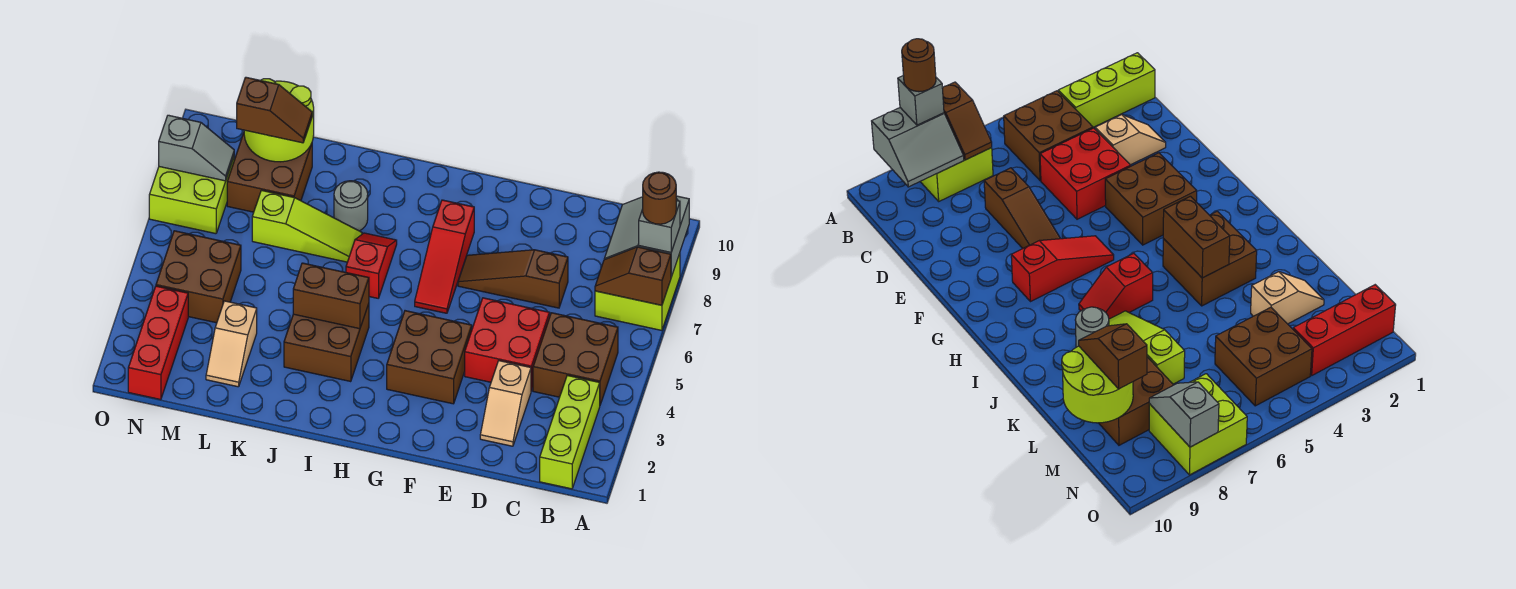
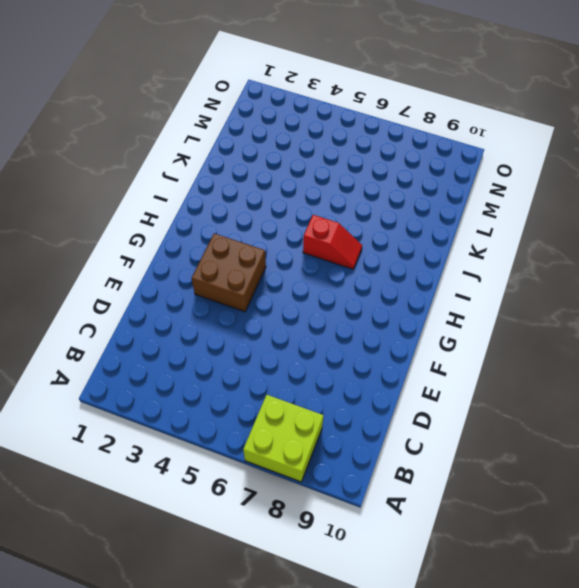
none -> lime 1x3 brick [540,375,600,489]
none -> brown 2x2 brick [533,313,618,405]
none -> tan 1x2 slope [480,361,531,446]

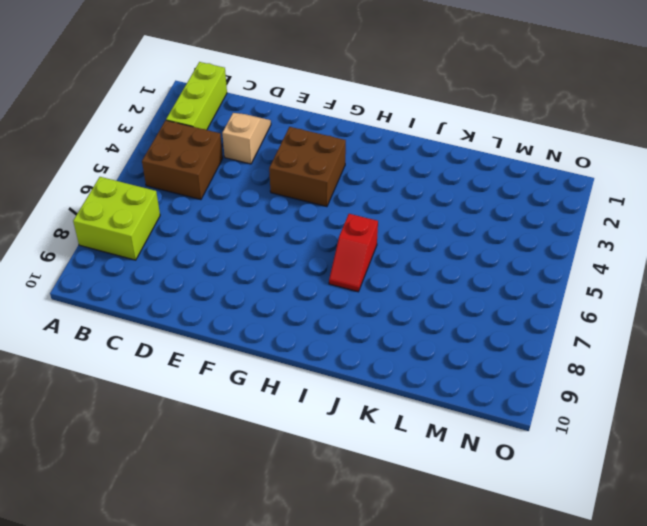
none -> red 2x2 brick [465,298,550,391]
none -> brown 1x3 slope [458,250,568,308]
none -> red 1x3 slope [415,200,474,313]

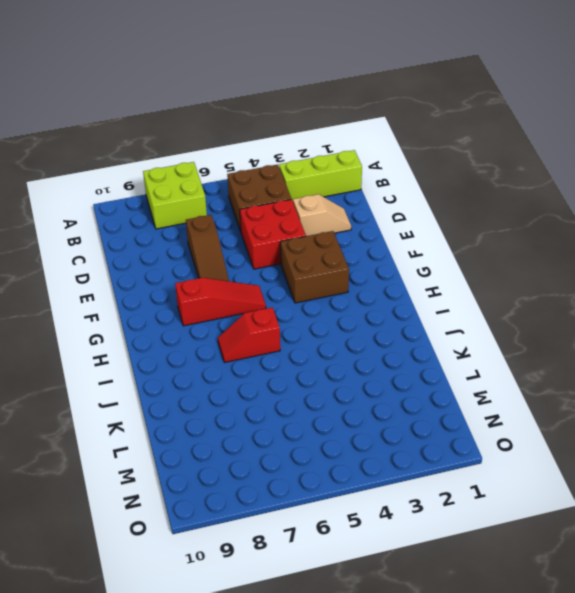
none -> brown 2x2 brick [284,304,369,382]
none -> lime 1x3 slope [252,190,362,262]
none -> grey 1x1 round brick [334,181,368,231]

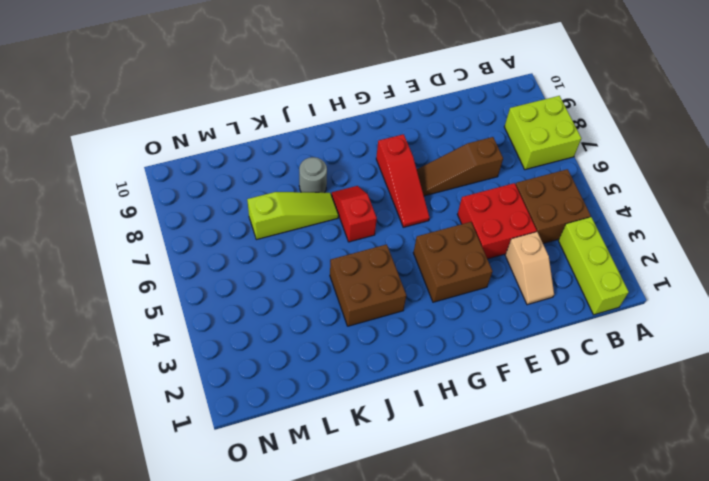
none -> tan 1x2 slope [206,301,257,387]
none -> brown 2x2 brick [227,133,312,212]
none -> brown 2x2 brick [156,231,241,323]

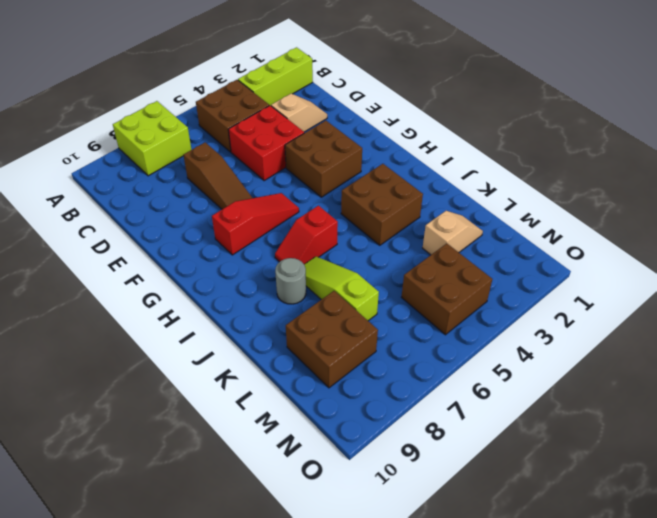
none -> red 1x3 brick [128,286,188,400]
none -> lime 2x2 brick [149,157,234,234]
none -> brown 1x2 slope [595,247,671,305]

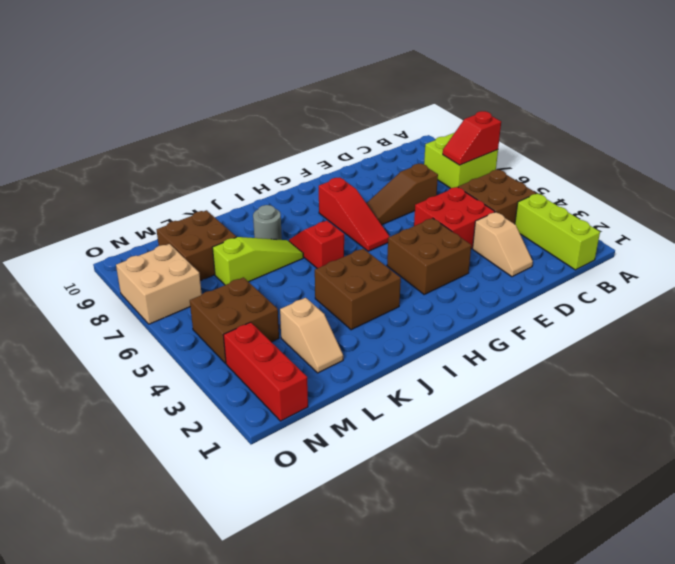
red 1x2 slope [443,111,501,165] -> brown 1x2 slope [595,247,671,305]
tan 2x2 brick [116,244,202,324] -> lime 2x2 brick [149,157,234,234]
none -> grey 2x2 slope [604,196,689,277]
none -> brown 1x2 brick [293,263,369,329]
none -> lime 2x2 round brick [244,79,314,162]

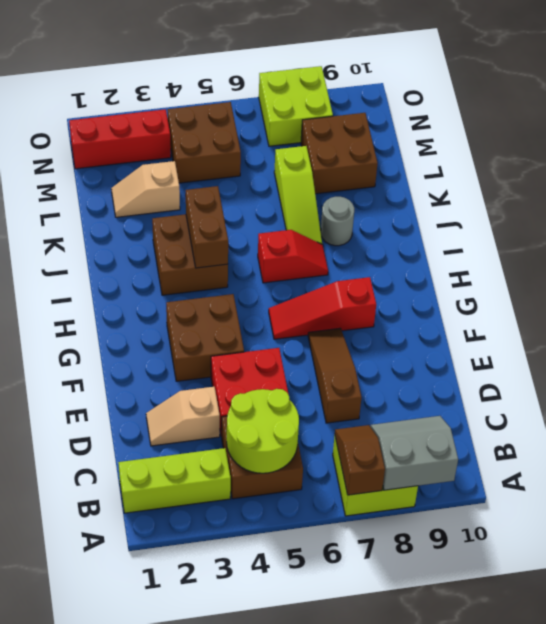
lime 2x2 round brick [227,389,299,473] -> lime 2x2 round brick moved to [244,79,314,162]
none -> grey 1x2 slope [159,115,234,181]
none -> grey 1x1 brick [639,201,680,252]
none -> brown 1x2 slope [237,77,312,143]

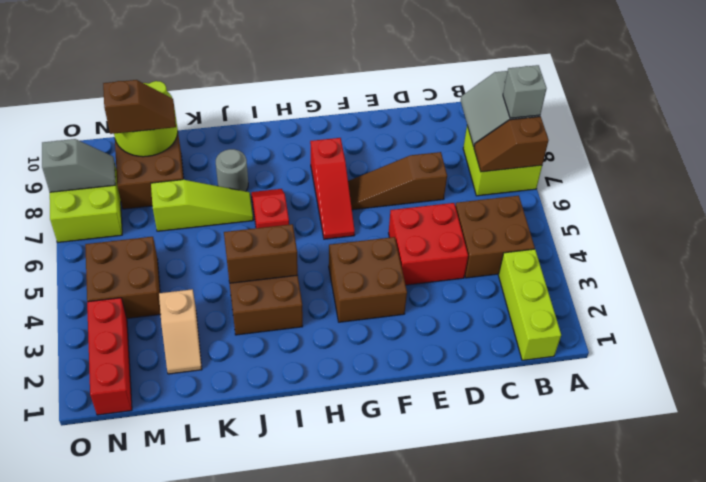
none -> tan 1x2 slope [480,361,531,446]
none -> brown 1x1 round brick [643,172,676,224]

